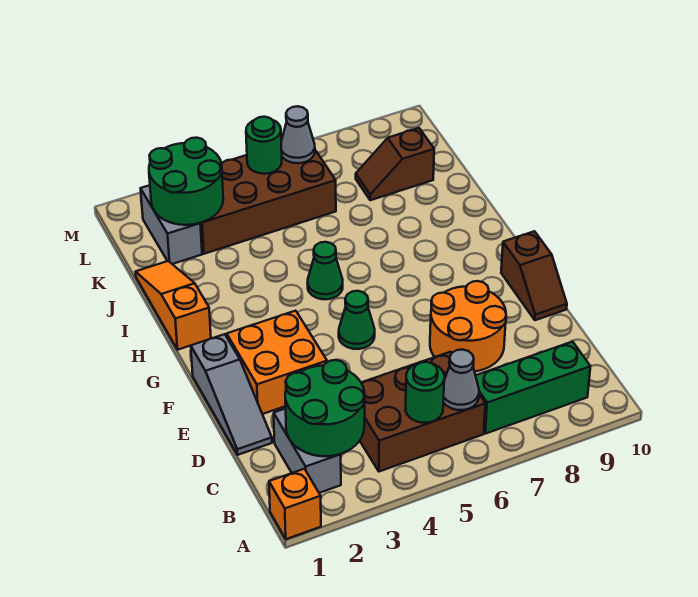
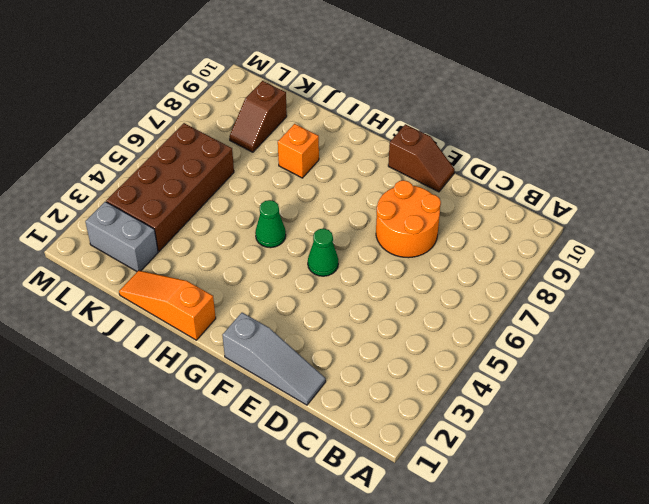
orange 1x1 brick [278,124,319,178] -> orange 1x1 brick moved to [269,469,321,539]
none -> grey 1x2 brick [274,409,341,493]
none -> brown 2x3 brick [360,352,485,472]
none -> green 1x3 brick [476,342,591,434]

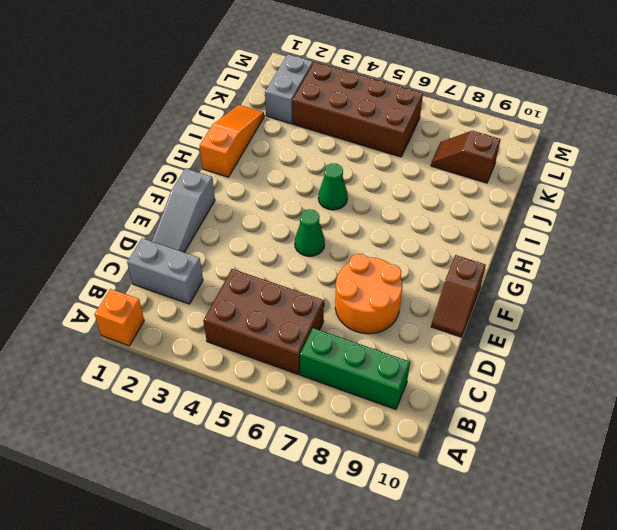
grey 1x2 brick [127,238,203,304] -> grey 1x2 brick turned to [274,409,341,493]
none -> orange 2x2 brick [227,311,327,414]
none -> green 2x2 round brick [285,360,365,456]
none -> green 1x1 round brick [405,362,444,423]

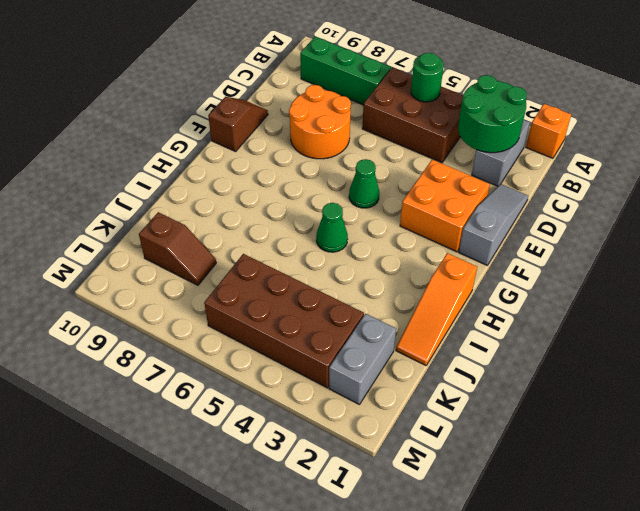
none -> grey 1x1 cone [443,350,479,410]
none -> green 2x2 round brick [149,138,223,225]
none -> green 1x1 round brick [246,117,282,174]

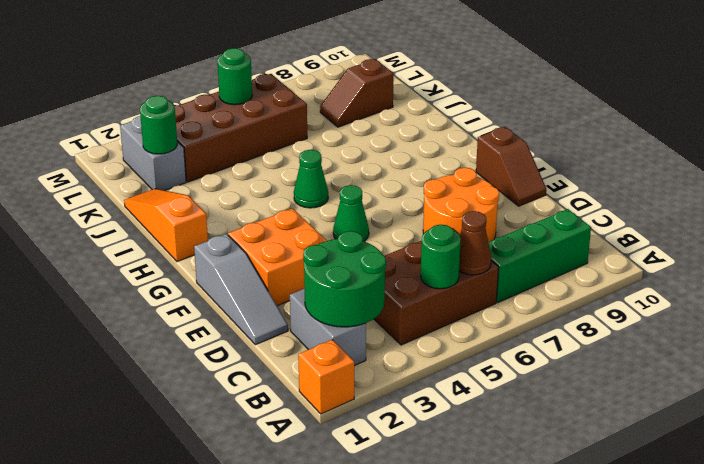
brown 1x1 cone [459,211,491,275] -> grey 1x1 cone [443,350,479,410]
green 1x1 round brick [140,96,177,154] -> green 2x2 round brick [149,138,223,225]
none -> grey 1x1 cone [281,106,315,163]

